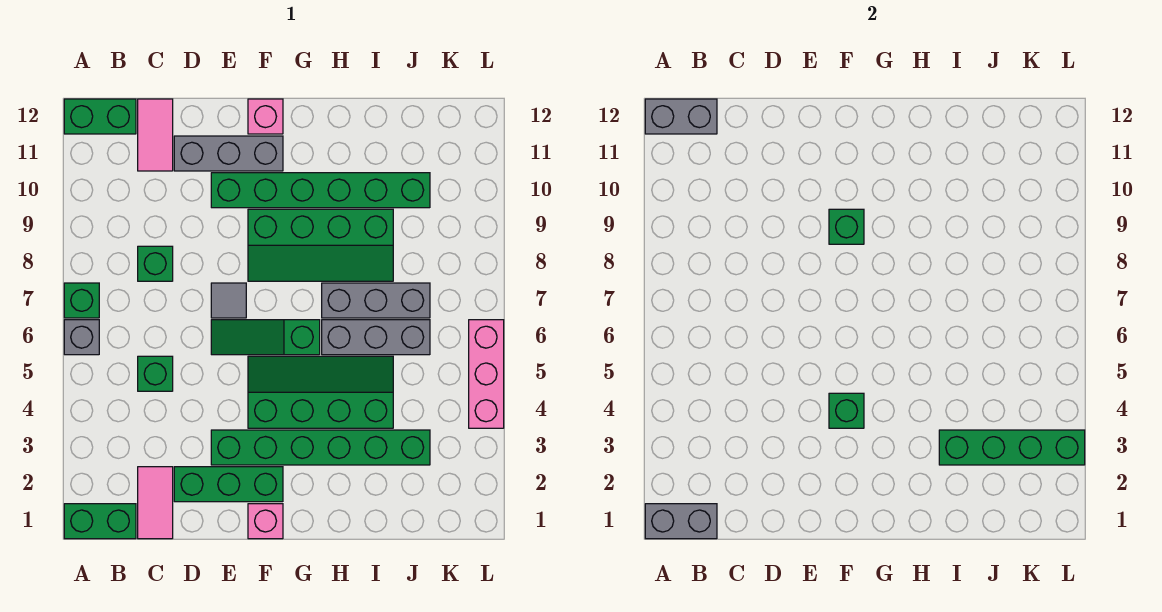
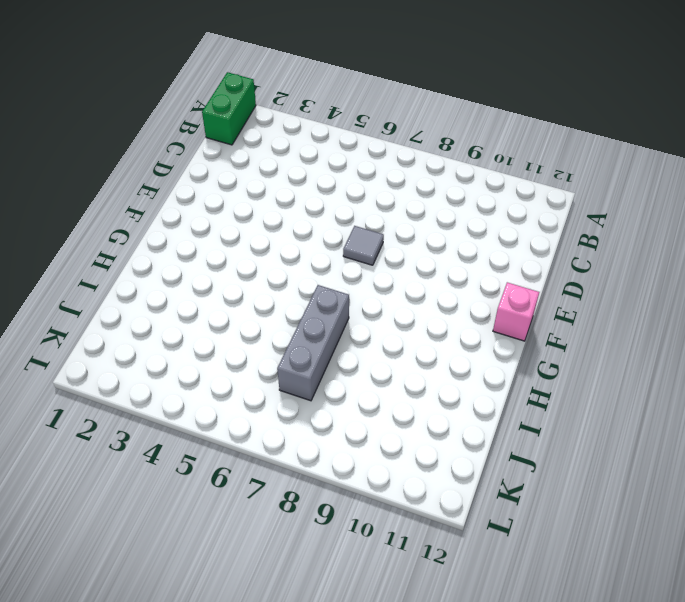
none -> grey 1x1 brick [64,320,99,355]
none -> green 1x1 brick [64,283,99,318]
none -> green 1x2 brick [64,99,136,134]

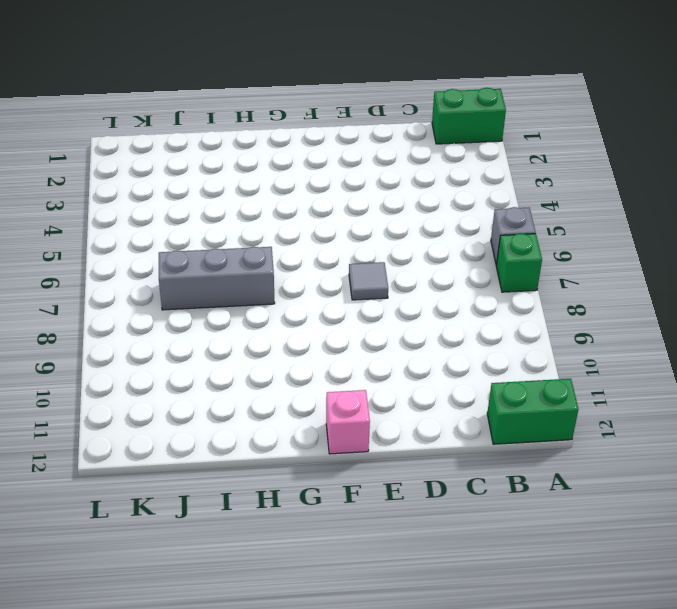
none -> pink 1x2 tile [138,467,173,539]
none -> green 1x1 brick [138,356,173,391]
none -> green 1x1 brick [138,246,173,281]

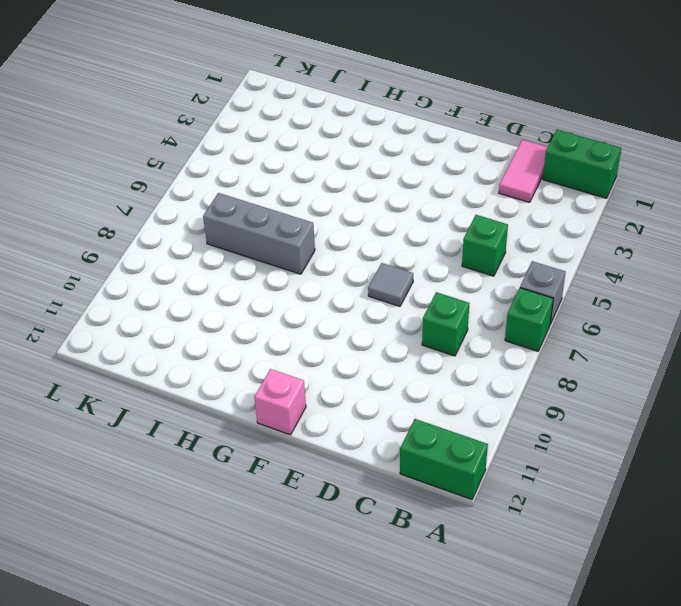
none -> pink 1x2 tile [138,99,173,171]
none -> green 1x3 brick [174,467,283,502]
none -> grey 1x3 brick [174,136,283,171]

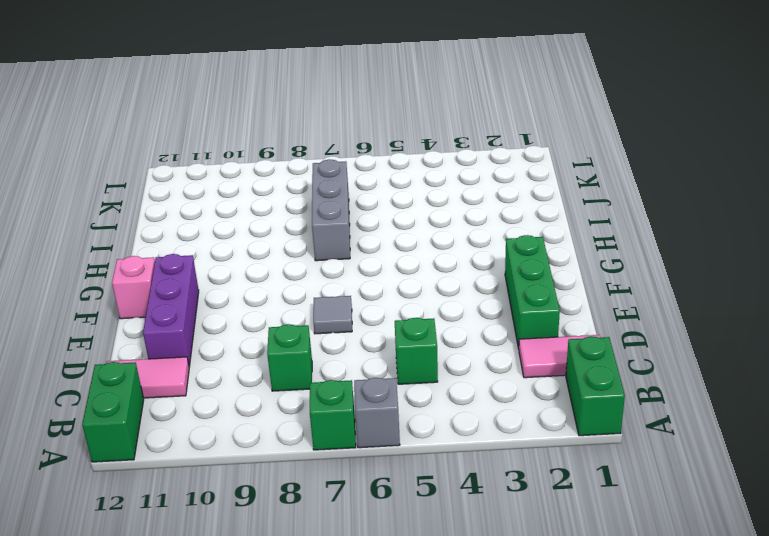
purple 1x3 brick [143,254,199,367] -> grey 1x3 brick [174,136,283,171]
none -> green 1x6 brick [211,430,430,465]
none -> green 1x3 slope [211,320,320,355]
none -> green 1x6 brick [211,173,430,208]

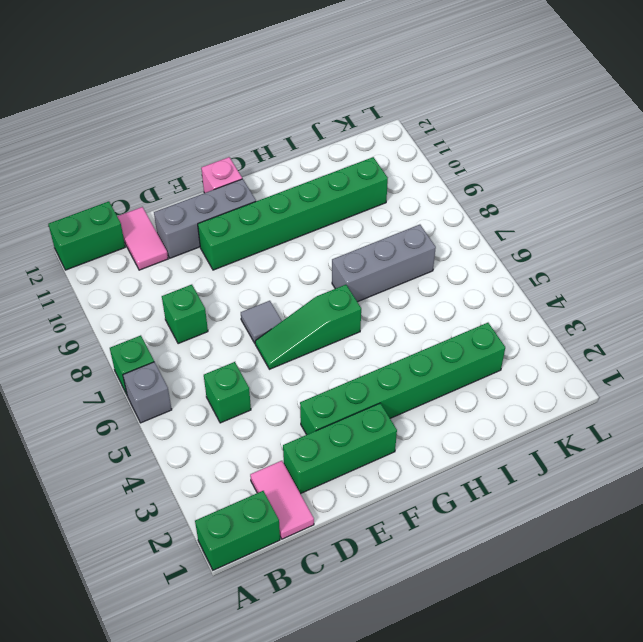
none -> pink 1x1 brick [248,504,283,539]
none -> green 2x4 slope [248,356,393,428]
none -> green 2x4 slope [248,209,393,281]

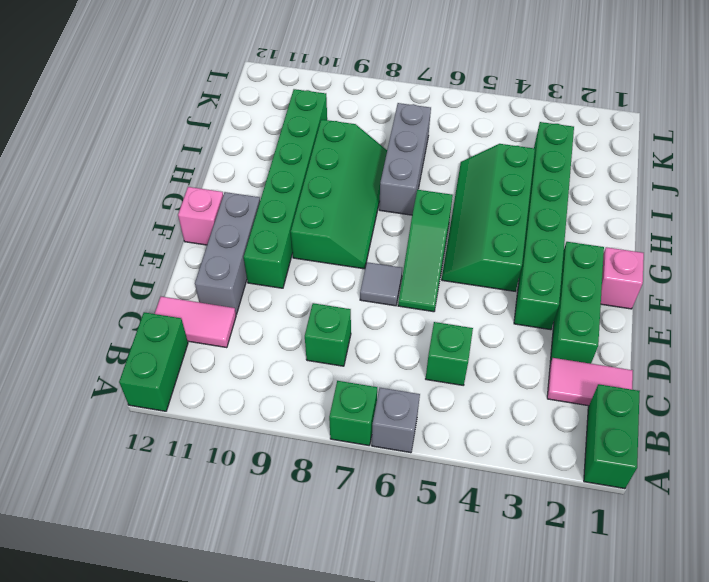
none -> grey 1x3 brick [322,320,430,355]
none -> pink 1x3 brick [469,320,504,428]
none -> grey 1x2 brick [645,504,717,539]

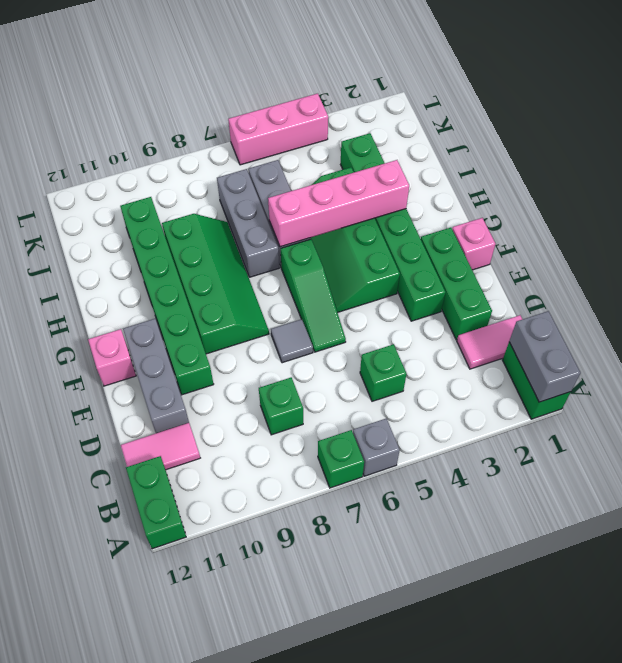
pink 1x4 brick [268,160,409,247] -> none
none -> grey 1x2 brick [645,99,717,134]
none -> green 1x1 brick [829,393,864,428]
none -> green 1x1 brick [829,209,864,244]

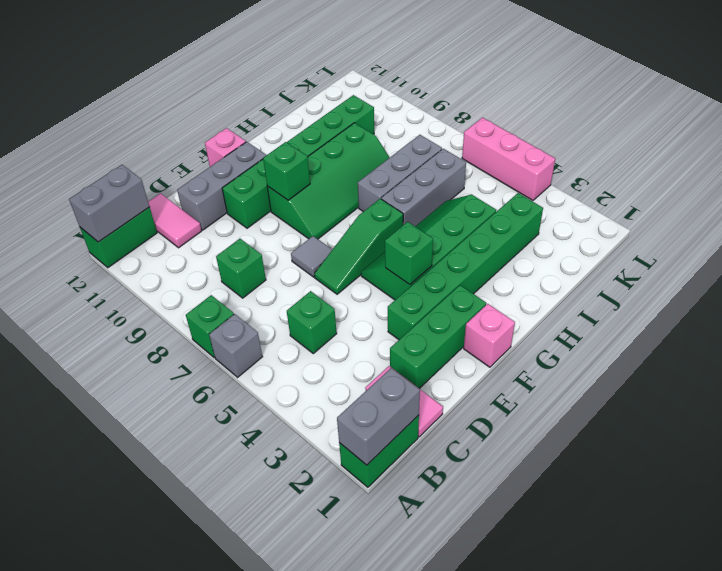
none -> green 1x4 brick [939,430,1085,465]

